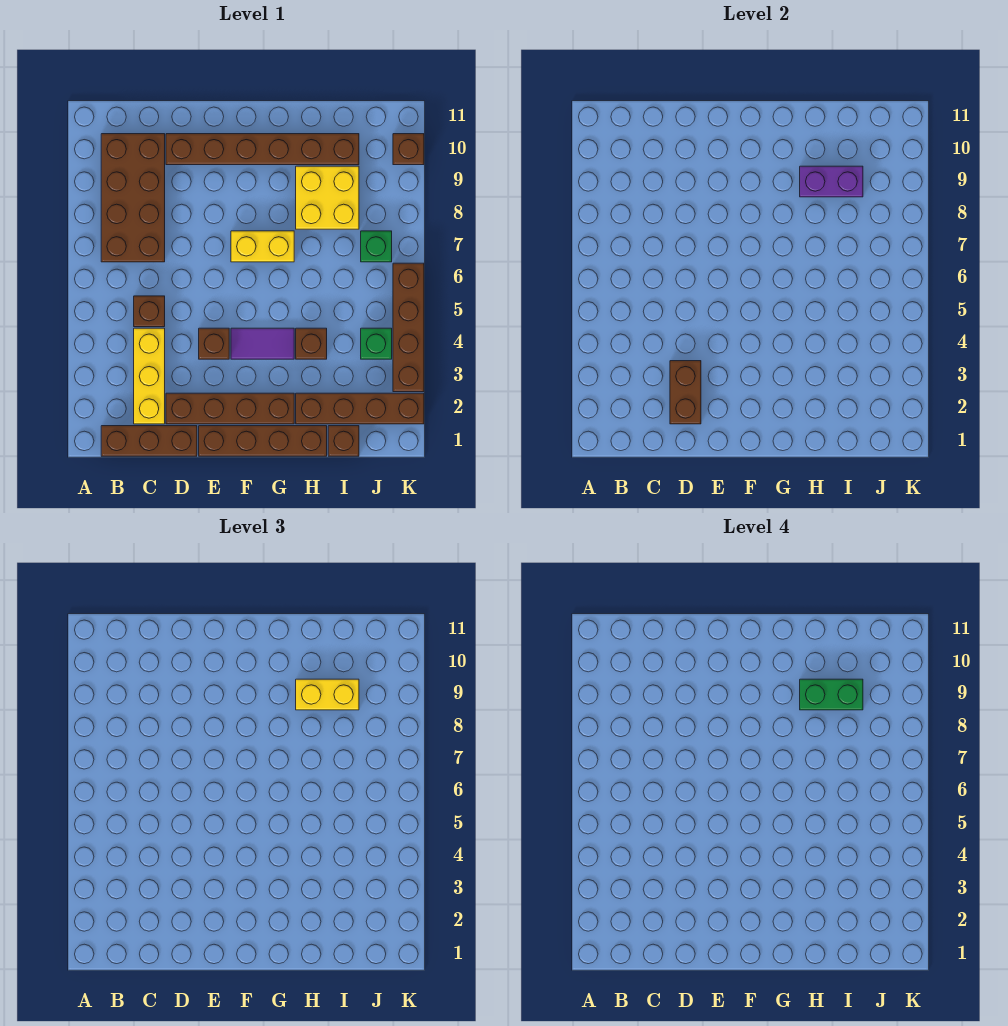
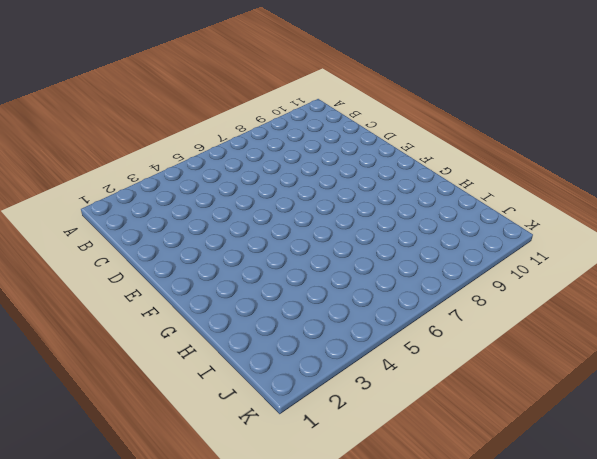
none -> brown 1x3 brick [101,426,197,456]
none -> brown 2x4 brick [101,134,165,262]
none -> yellow 1x3 brick [134,328,165,424]

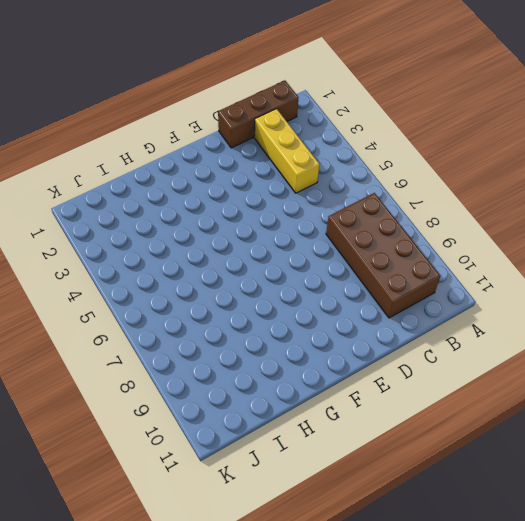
none -> brown 1x1 brick [134,296,165,327]
none -> brown 1x4 brick [166,393,294,424]
none -> brown 1x6 brick [166,134,359,165]

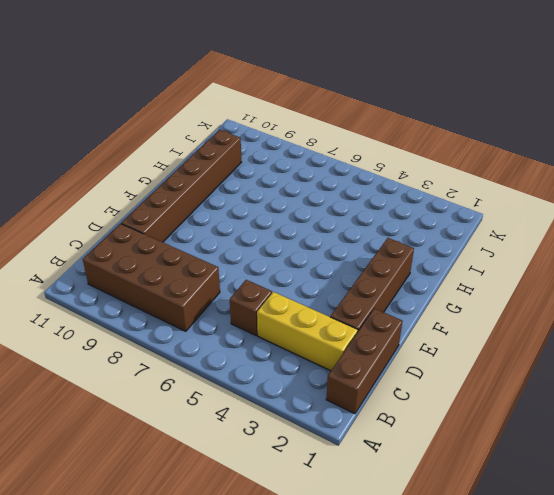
none -> brown 1x4 brick [199,426,327,456]
none -> brown 1x1 brick [199,328,229,359]
none -> purple 1x2 tile [231,328,294,359]

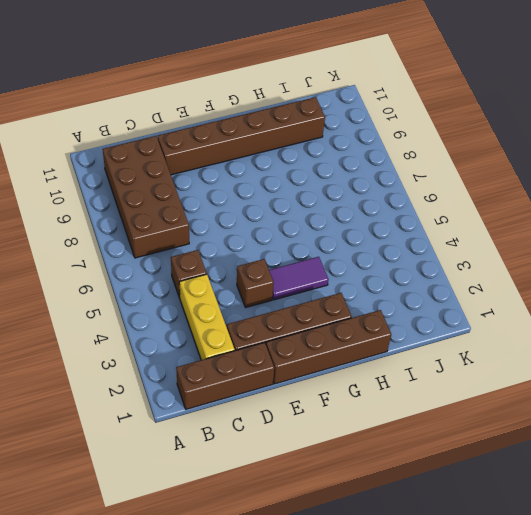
none -> yellow 1x2 brick [231,231,294,262]
none -> brown 1x4 brick [296,393,424,424]
none -> brown 1x1 brick [296,328,327,359]

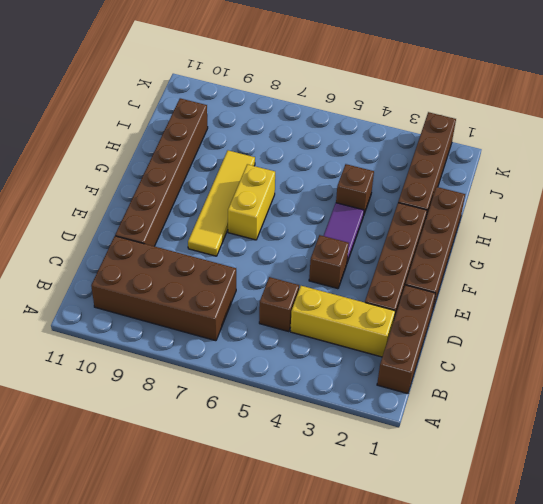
yellow 1x4 tile [188,150,255,256] -> yellow 2x2 brick [296,166,359,229]
none -> brown 1x1 brick [328,426,359,456]
none -> green 1x1 brick [361,328,392,359]
none -> green 1x1 brick [361,231,392,262]

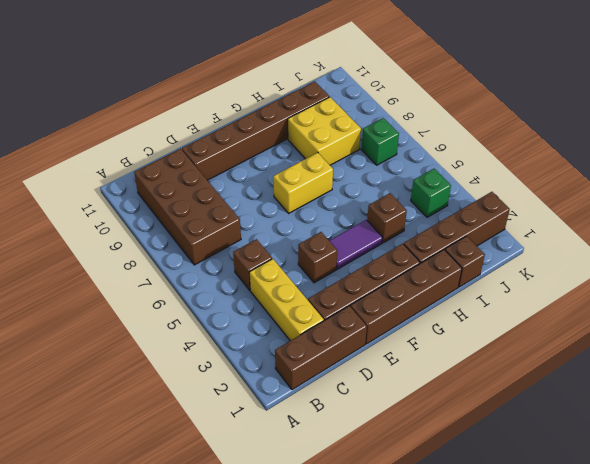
none -> brown 1x4 brick [393,263,424,392]
none -> brown 1x1 brick [393,134,424,165]
none -> brown 1x2 brick [670,361,701,424]

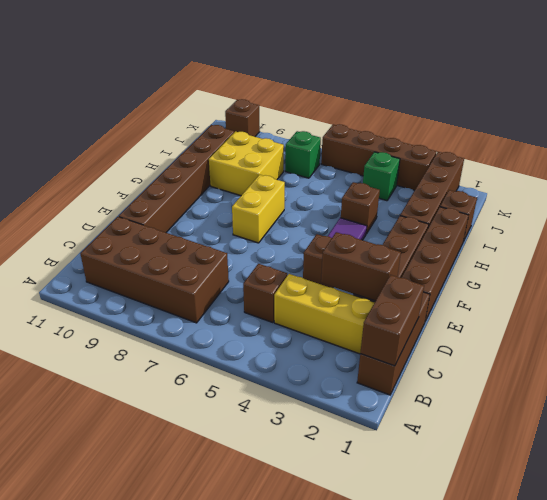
brown 1x2 brick [360,275,424,366] -> none
none -> purple 1x2 brick [800,166,863,197]
none -> yellow 1x2 brick [296,679,359,710]
none -> green 1x2 brick [800,679,863,710]

